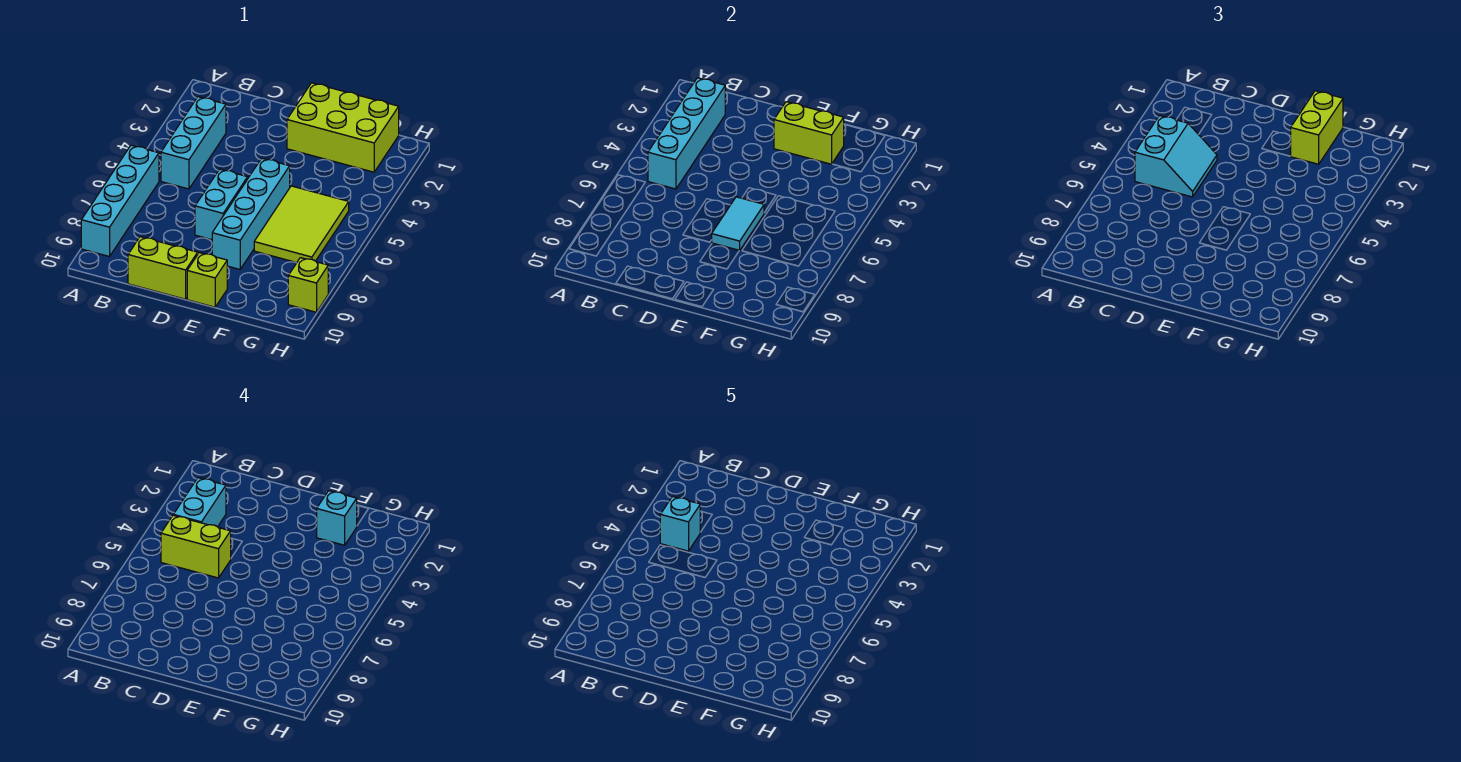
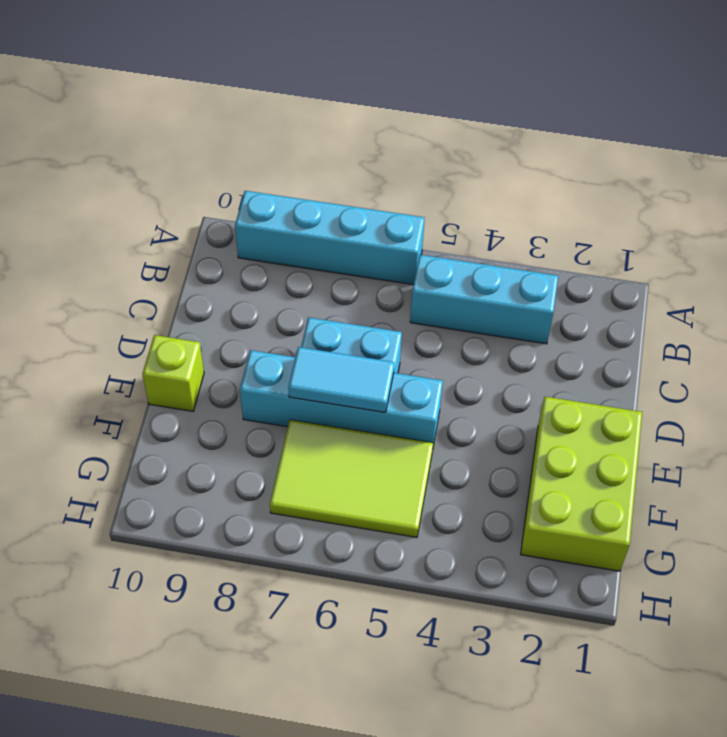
none -> lime 1x2 brick [128,237,198,299]
none -> lime 1x1 brick [288,258,328,312]
none -> cyan 1x4 brick [648,78,725,189]

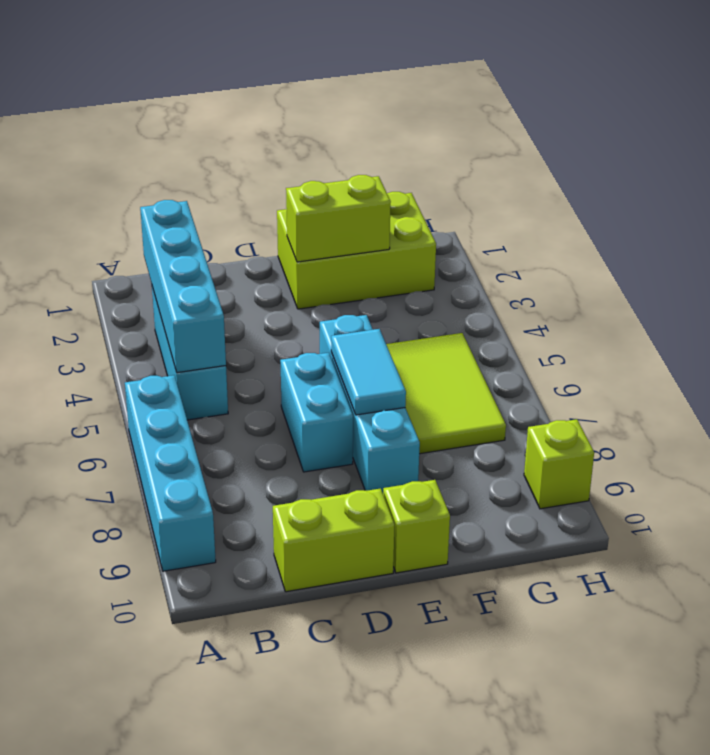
none -> cyan 2x2 slope [1135,116,1217,197]
none -> lime 1x2 brick [1291,91,1343,164]
none -> cyan 1x2 brick [173,478,226,527]

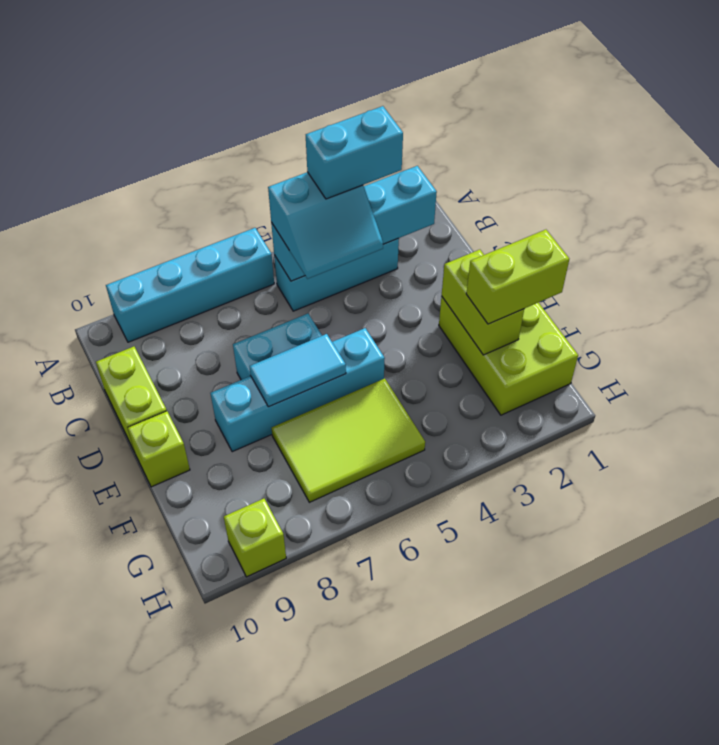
none -> lime 1x2 brick [161,515,231,578]
none -> cyan 1x1 brick [317,491,357,545]
none -> cyan 1x1 brick [660,497,700,551]

